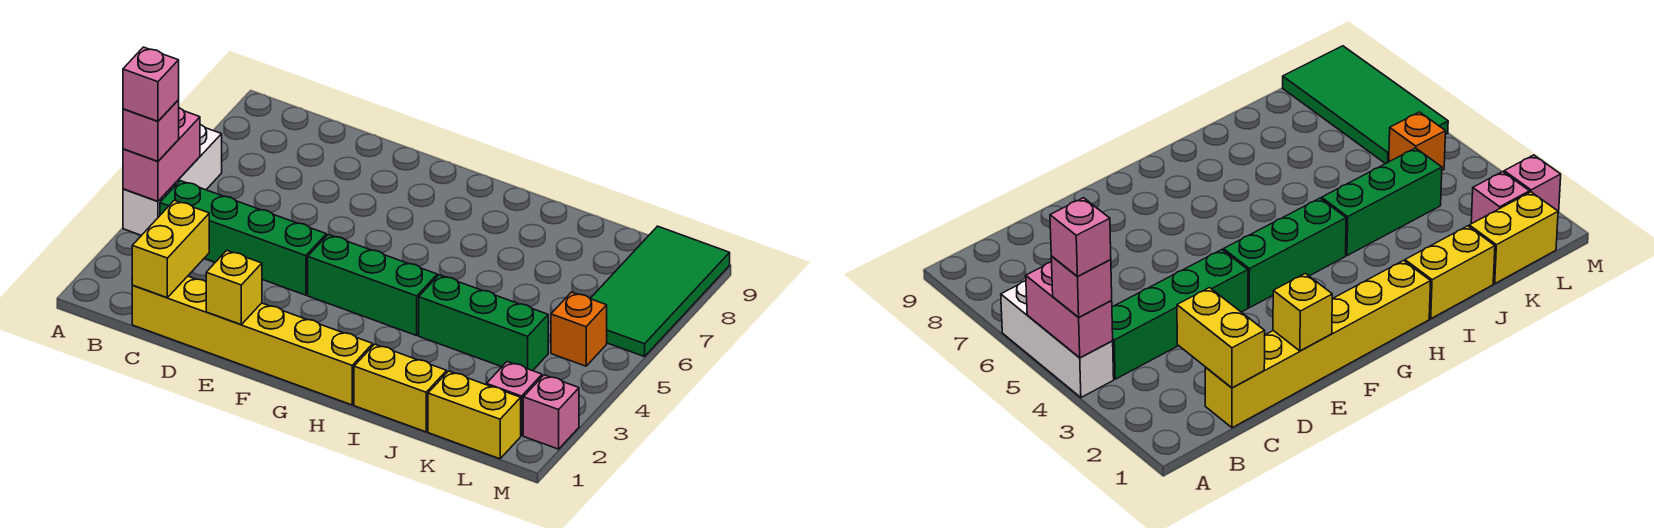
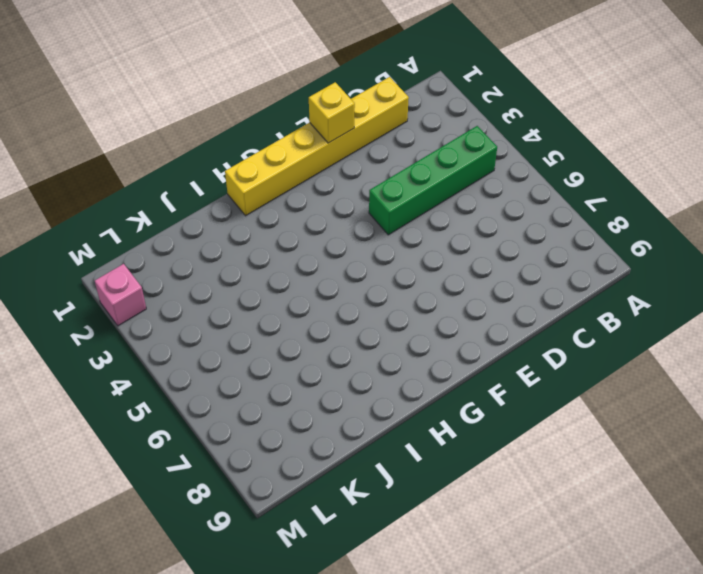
none -> white 1x3 brick [123,124,222,235]
none -> green 1x3 brick [308,234,437,336]
none -> yellow 1x2 brick [354,344,447,432]

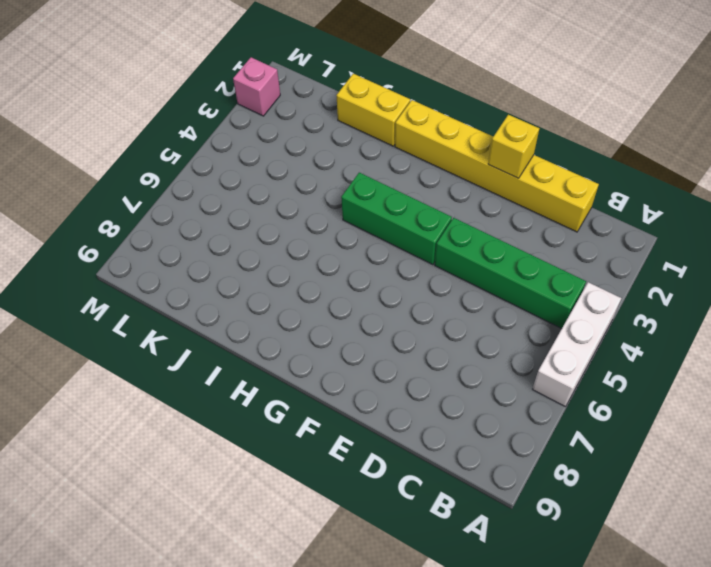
none -> green 1x3 brick [419,275,548,371]
none -> yellow 1x2 brick [428,371,521,459]
none -> pink 1x1 brick [486,362,542,436]

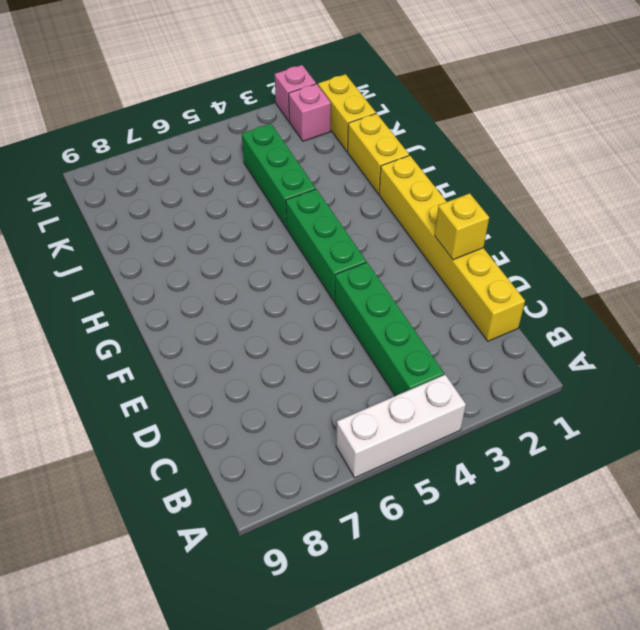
none -> orange 1x1 brick [551,292,607,366]
none -> green 2x4 tile [590,226,730,357]
none -> pink 1x2 brick [123,108,200,201]

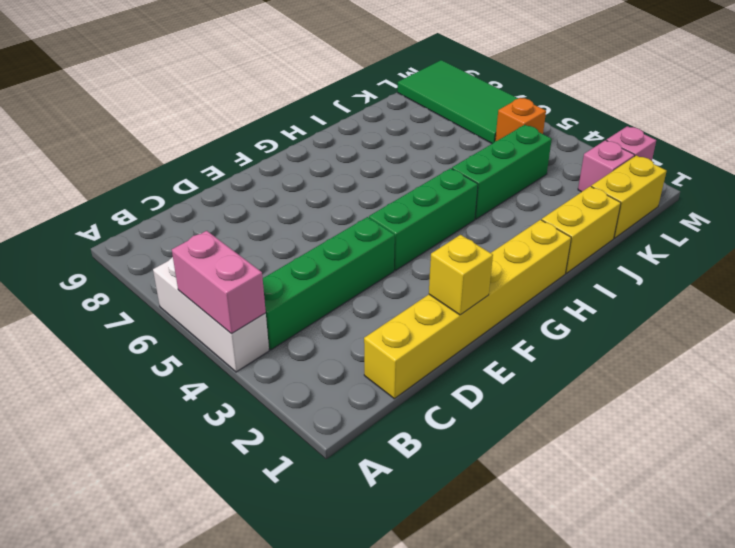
none -> yellow 1x2 brick [132,200,209,298]
none -> pink 1x1 brick [123,100,179,161]
none -> pink 1x1 brick [123,47,179,121]

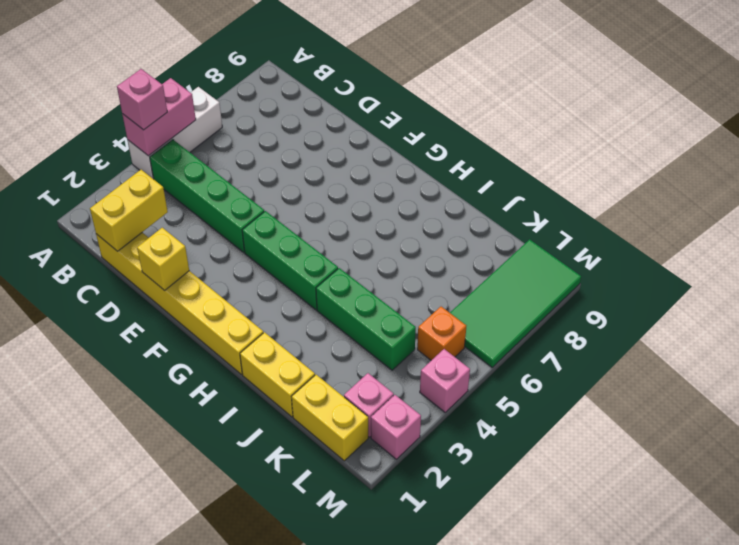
pink 1x1 brick [420,349,470,412] -> pink 1x1 brick moved to [123,47,179,121]

